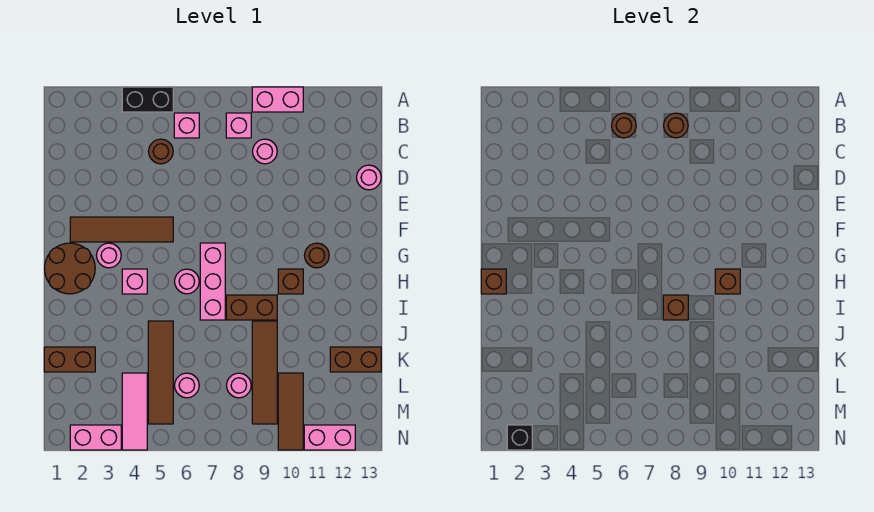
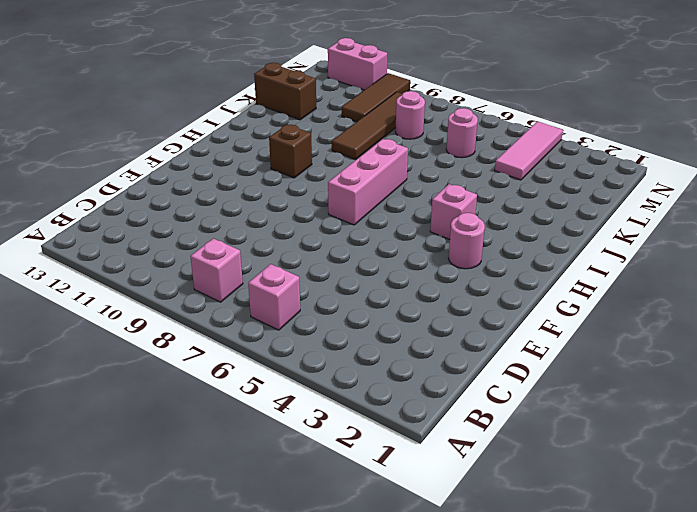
none -> black 1x2 brick [122,87,173,112]
none -> pink 1x2 brick [252,87,303,112]
none -> brown 1x1 round brick [149,139,173,164]
none -> pink 1x1 round brick [253,139,277,164]

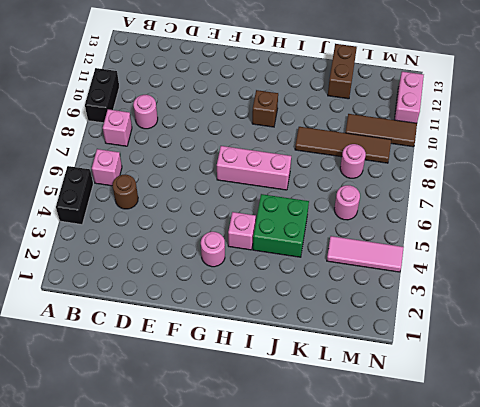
black 1x2 brick [85,68,119,123] -> pink 1x2 brick [252,87,303,112]
green 2x2 brick [253,194,309,257] -> brown 1x4 tile [148,321,173,424]
none -> pink 1x1 round brick [357,165,381,190]
none -> brown 1x4 tile [70,217,173,242]
none -> brown 2x2 round brick [45,243,95,294]
none -> brown 1x1 round brick [305,243,329,268]

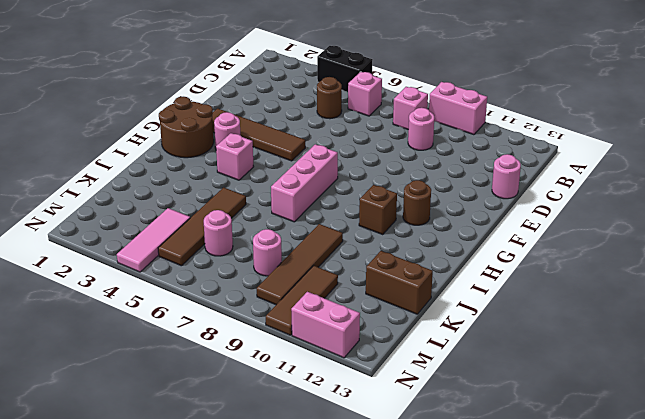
none -> pink 1x1 round brick [175,269,199,294]
none -> brown 1x2 brick [226,295,277,320]
none -> brown 1x2 brick [44,347,95,372]
none -> pink 1x2 brick [70,425,121,450]

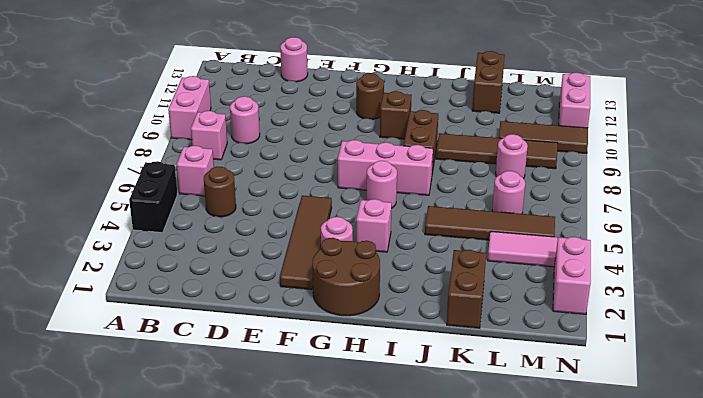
none -> brown 1x1 round brick [612,113,636,138]
none -> brown 1x1 round brick [664,113,688,138]
none -> brown 1x1 brick [481,269,506,294]
none -> brown 1x1 brick [715,269,740,294]

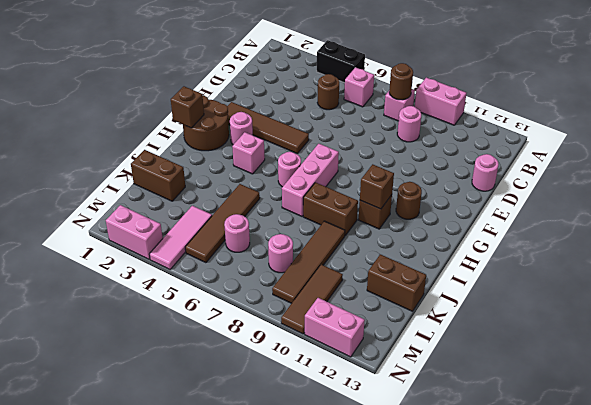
none -> brown 1x1 round brick [612,113,636,138]
none -> brown 1x1 brick [663,295,688,320]
none -> black 1x1 brick [507,425,532,450]

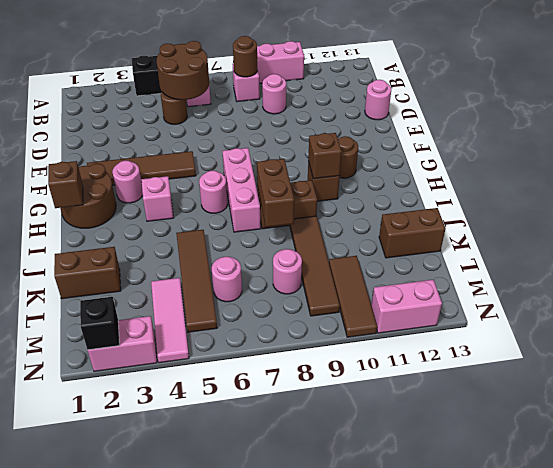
brown 2x2 round brick [157,41,209,100] -> brown 1x1 round brick [612,113,636,138]
brown 1x2 brick [257,159,294,227] -> brown 1x1 brick [663,295,688,320]

